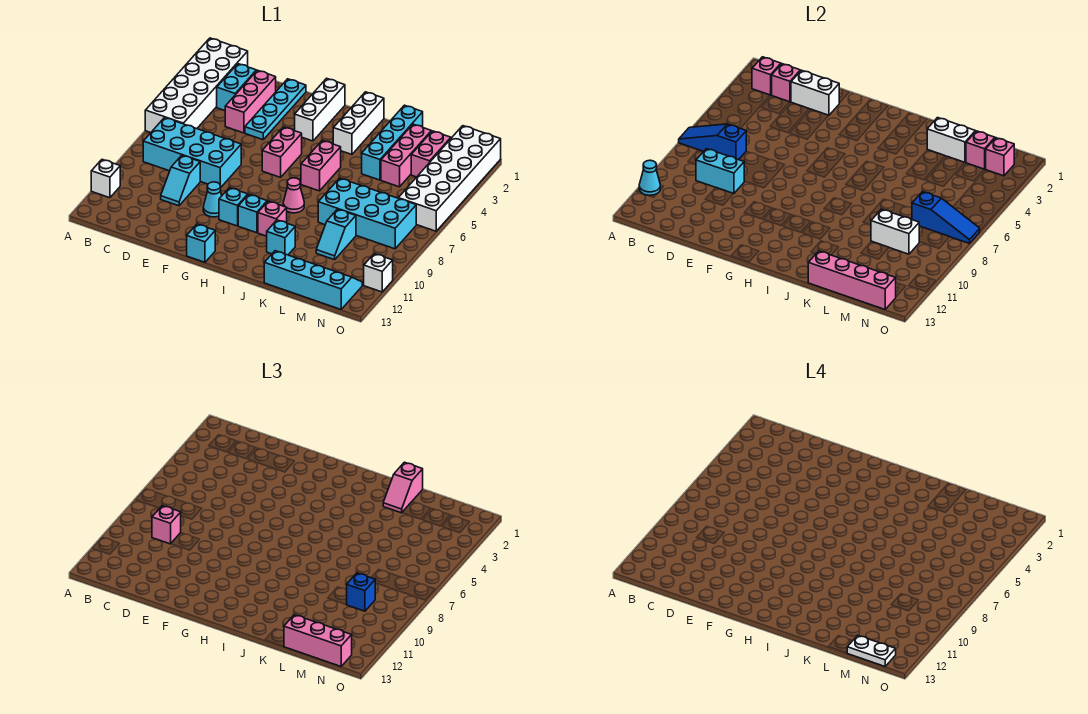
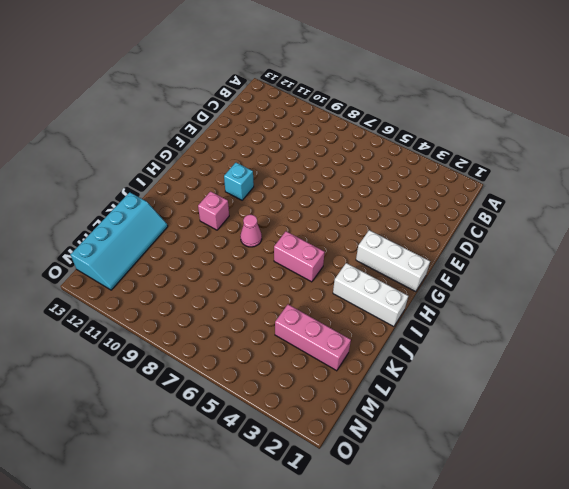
none -> white 2x6 brick [145,38,248,133]
none -> white 1x1 brick [91,160,120,198]
none -> cyan 2x4 brick [143,118,241,187]
none -> cyan 1x2 brick [217,64,256,111]

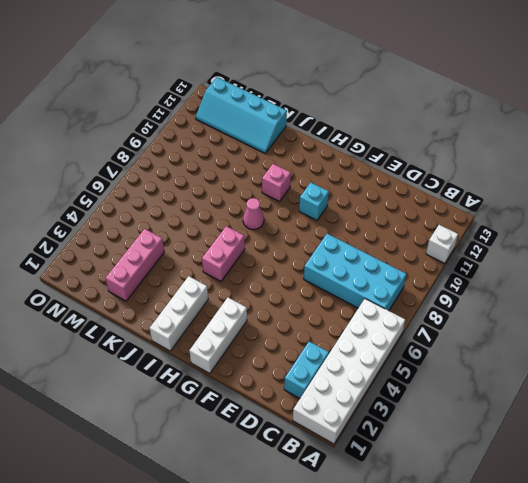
none -> pink 1x3 brick [225,70,276,133]
none -> cyan 1x2 slope [161,155,200,206]
none -> cyan 1x4 plate [245,79,306,140]
none -> cyan 1x1 cone [203,182,222,217]

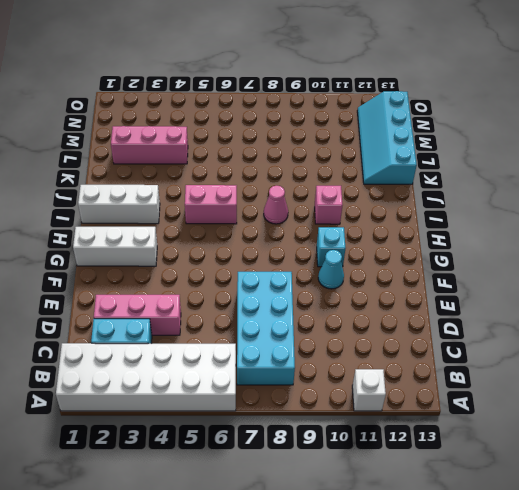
none -> cyan 1x2 slope [161,155,200,206]
none -> cyan 1x4 plate [245,79,306,140]
none -> pink 1x2 brick [262,127,302,177]
none -> cyan 1x1 brick [187,224,215,262]

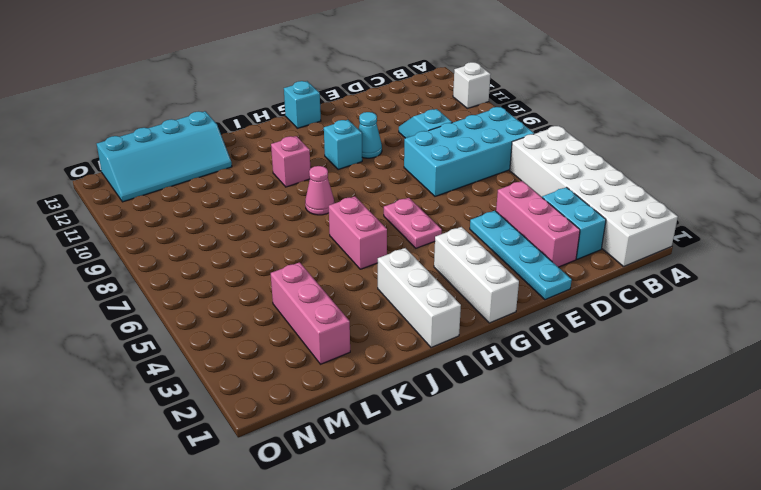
pink 1x2 plate [384,198,442,248] -> pink 1x2 brick [262,127,302,177]
none -> cyan 1x1 brick [238,195,267,233]
none -> cyan 1x1 brick [267,220,295,255]
none -> cyan 1x4 brick [362,105,423,180]
none -> cyan 2x4 brick [318,178,416,249]

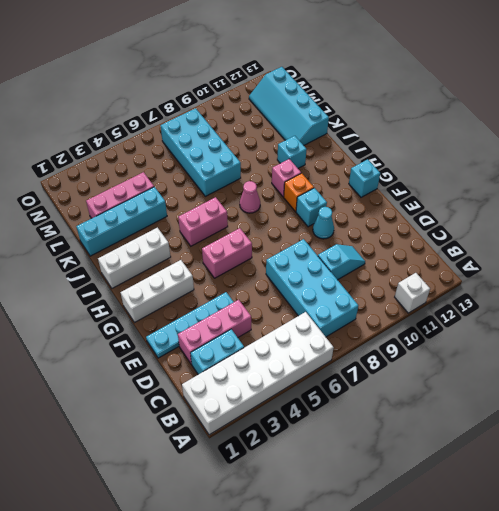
orange 1x1 brick [284,173,314,212] -> cyan 1x1 brick [238,195,267,233]
none -> cyan 1x2 slope [316,209,356,260]
none -> pink 1x2 brick [411,131,451,177]
none -> white 2x6 brick [398,126,501,231]
none -> white 1x1 brick [364,254,393,292]

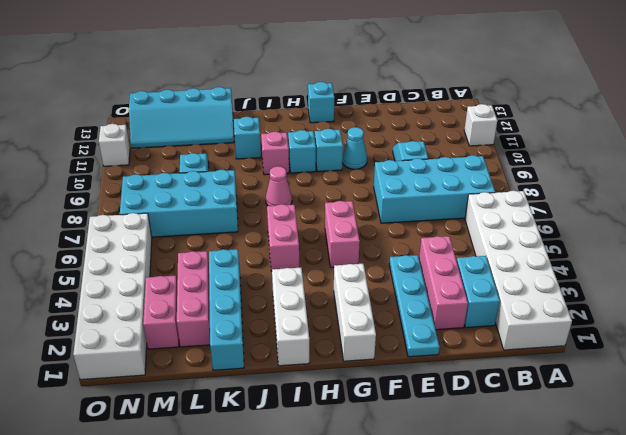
none -> blue 1x3 slope [679,124,746,160]
none -> cyan 1x1 cone [639,160,660,195]
none -> pink 1x1 brick [752,57,781,95]
none -> pink 1x1 brick [772,64,800,102]

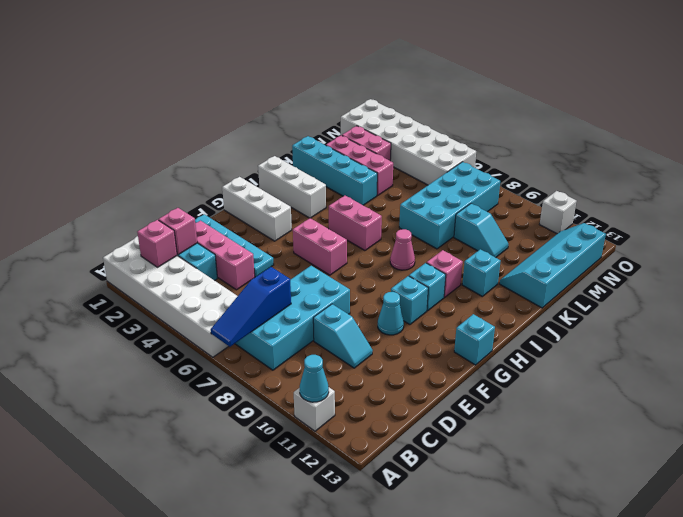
none -> cyan 1x2 brick [696,149,744,194]
none -> white 1x2 brick [791,70,839,115]
none -> white 1x2 brick [927,118,975,162]
none -> pink 1x4 brick [808,251,896,310]

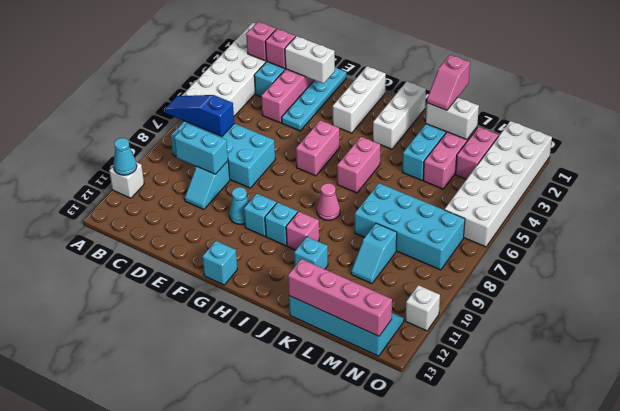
none -> white 1x2 brick [871,209,919,254]
none -> pink 1x1 brick [966,131,995,169]
none -> blue 1x3 slope [912,192,980,244]
none -> pink 1x1 brick [986,138,1014,176]

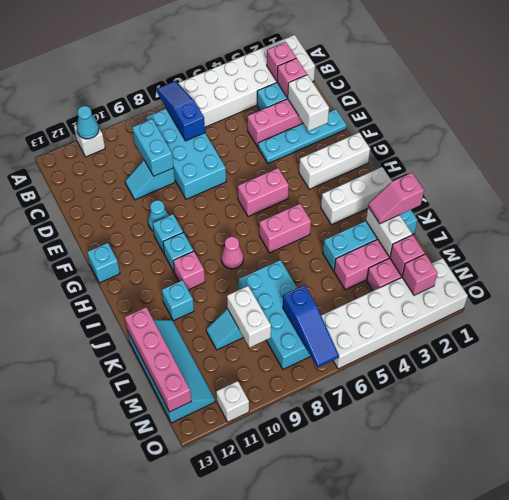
none -> pink 1x1 brick [152,506,181,544]
none -> pink 1x3 brick [284,615,352,667]
none -> blue 1x1 brick [347,573,375,611]
none -> white 1x2 plate [847,635,896,667]

